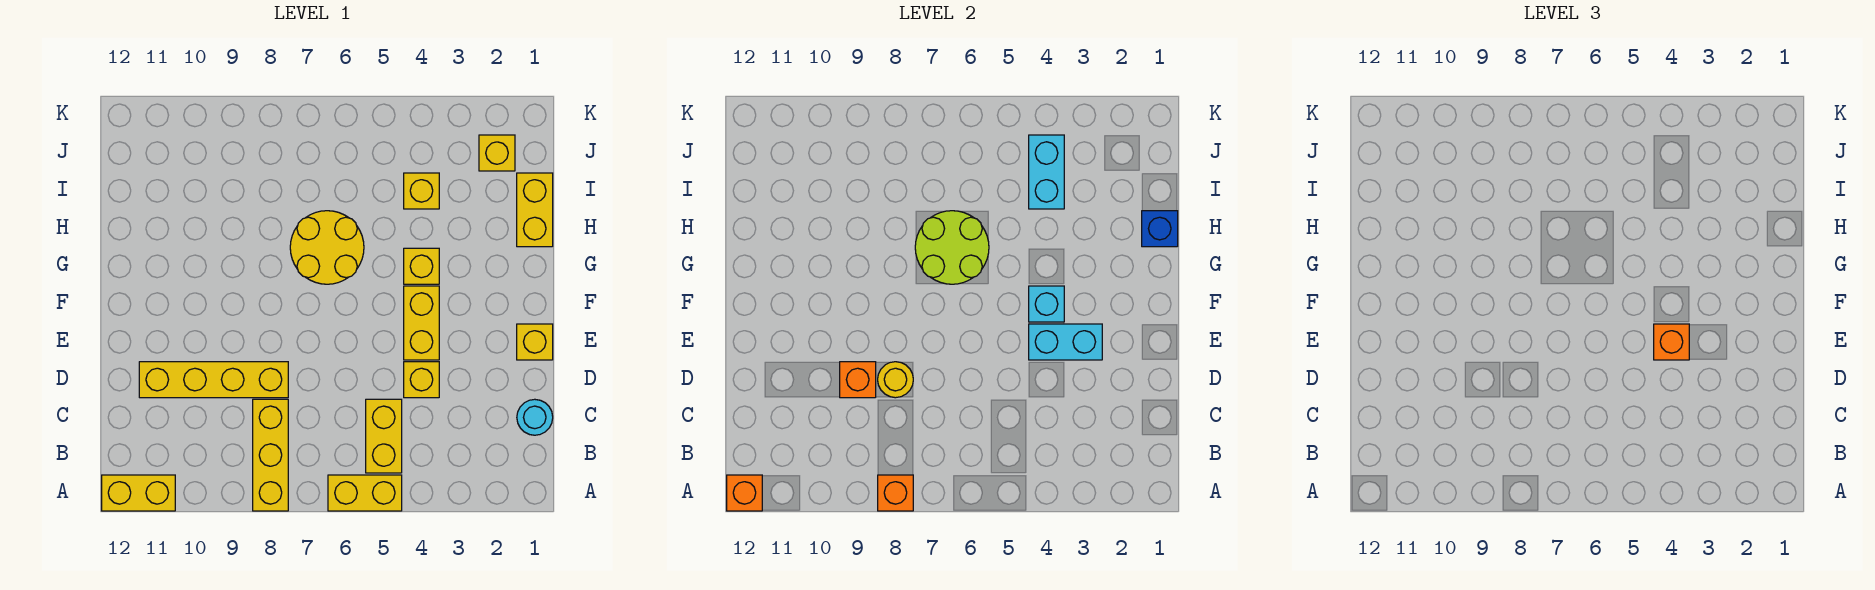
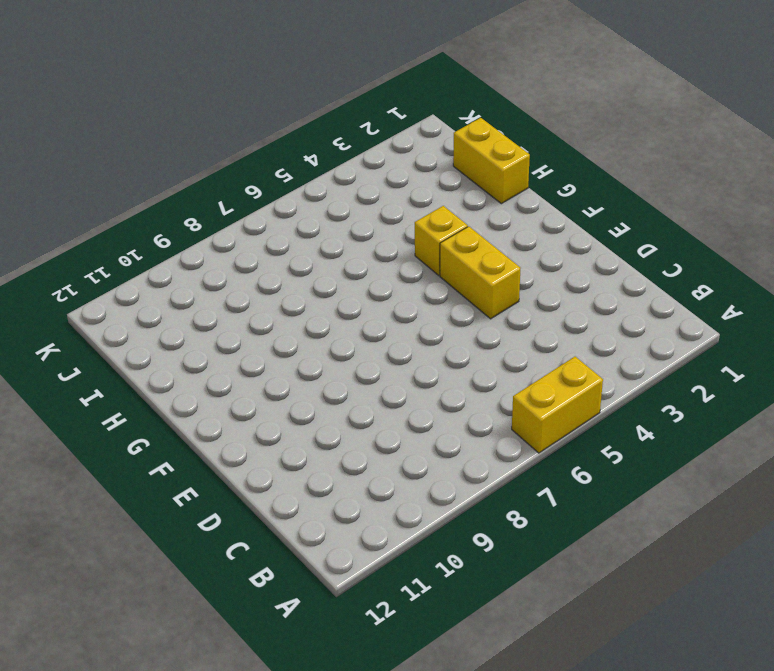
none -> yellow 1x3 brick [253,399,288,511]
none -> yellow 1x2 brick [102,475,175,511]
none -> yellow 1x2 brick [366,399,402,473]

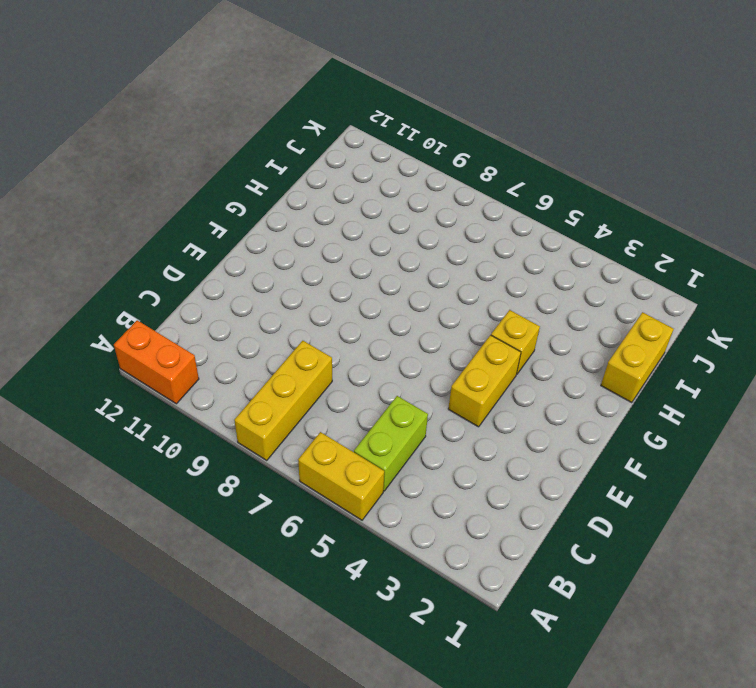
orange 1x2 brick [114,320,199,404] -> yellow 1x2 brick [102,475,175,511]
lime 1x2 brick [354,396,428,491] -> yellow 1x2 brick [366,399,402,473]
none -> cyan 1x1 round brick [517,399,553,435]
none -> yellow 1x1 brick [404,362,439,398]
none -> yellow 1x4 brick [139,362,288,398]

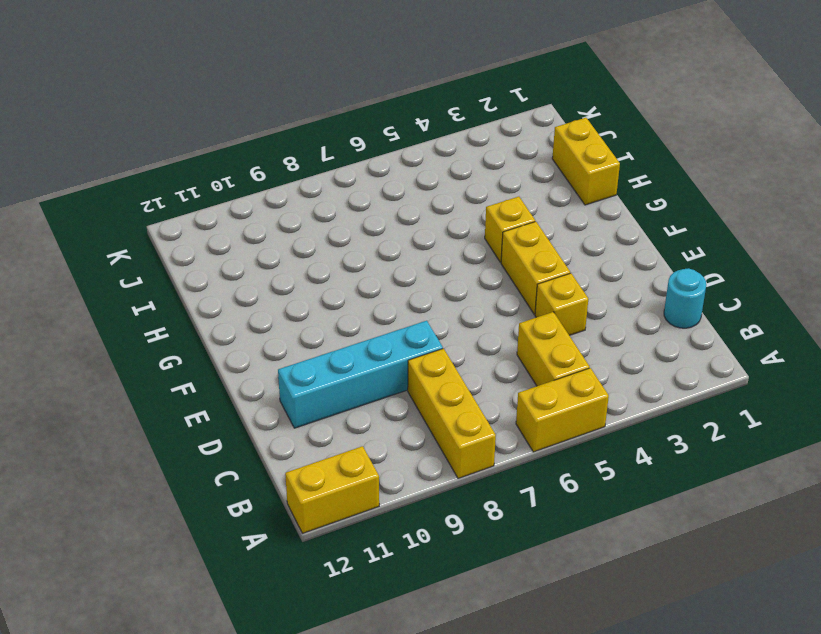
cyan 1x4 brick [278,321,443,428] -> yellow 1x4 brick [139,362,288,398]
none -> yellow 1x1 brick [517,324,553,360]
none -> yellow 2x2 round brick [290,211,364,284]
none -> yellow 1x1 brick [404,173,439,209]

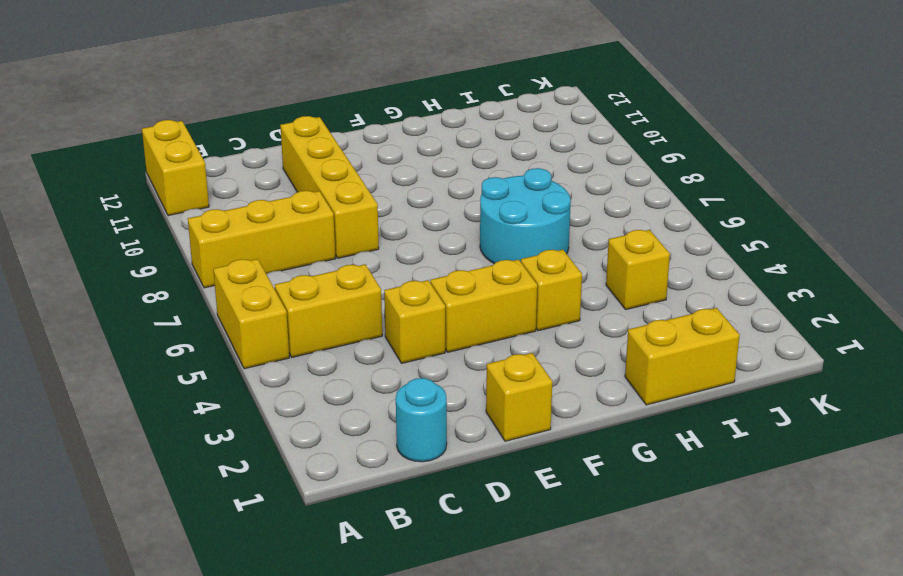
cyan 2x2 round brick [480,168,571,264] -> yellow 2x2 round brick [290,211,364,284]
none -> yellow 1x1 brick [479,135,515,171]
none -> orange 1x1 brick [878,475,913,511]
none -> orange 1x1 brick [727,475,762,511]

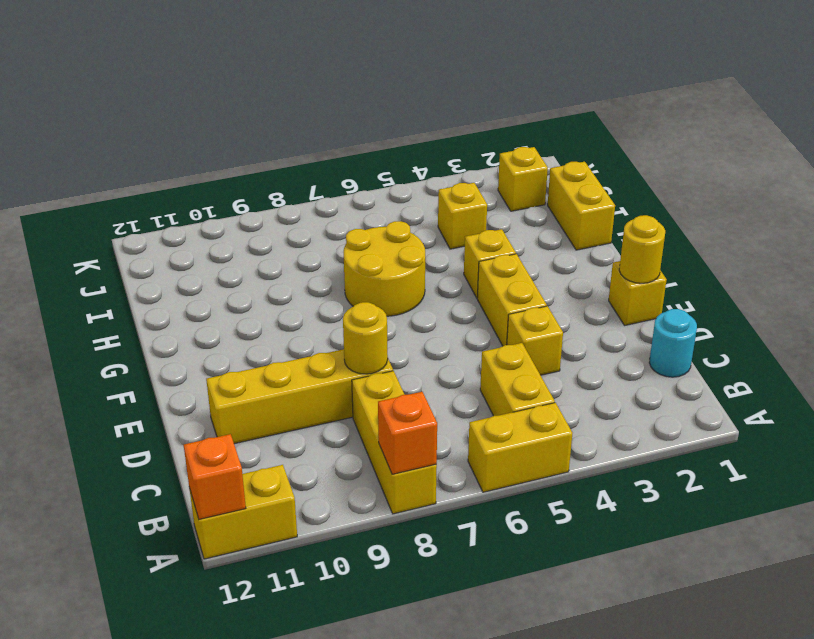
yellow 1x1 round brick [619,215,665,283] -> none
none -> orange 1x1 brick [840,362,876,398]
none -> cyan 1x2 brick [1029,324,1102,360]
none -> cyan 1x1 brick [1029,286,1064,322]

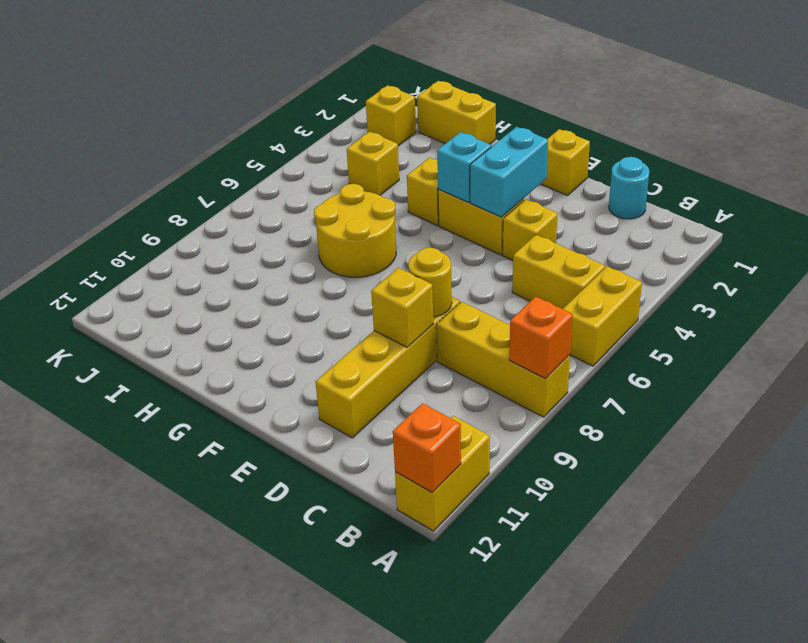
yellow 1x1 brick [371,268,433,347] -> orange 1x1 brick [840,362,876,398]
none -> lime 2x2 round brick [915,211,989,284]
none -> blue 1x1 brick [1142,211,1178,247]
none -> cyan 1x2 brick [1029,135,1064,209]

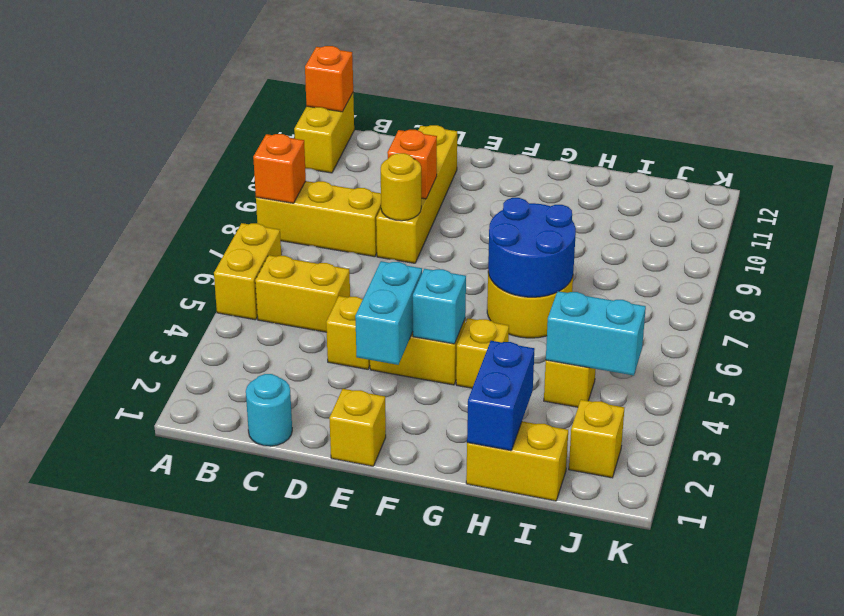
blue 2x2 round brick [488,198,576,297] -> lime 2x2 round brick [915,211,989,284]
blue 1x2 brick [467,341,535,451] -> blue 1x1 brick [1142,211,1178,247]
none -> orange 1x1 brick [1654,324,1689,360]

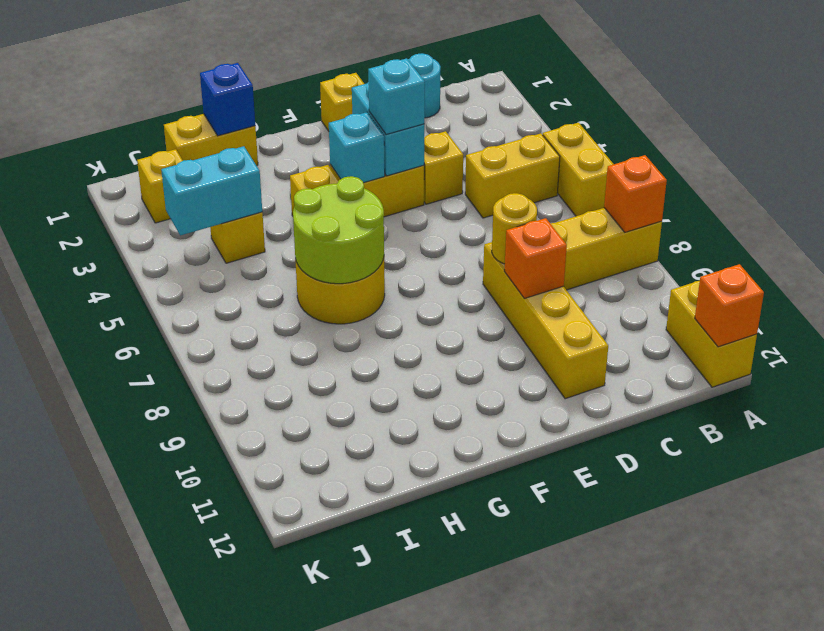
cyan 1x1 brick [368,58,425,135] -> orange 1x1 brick [1654,324,1689,360]

